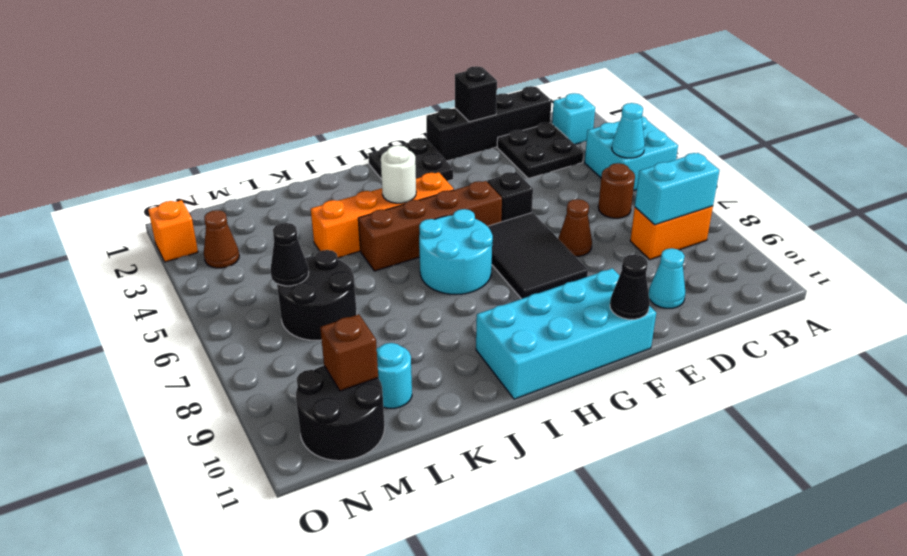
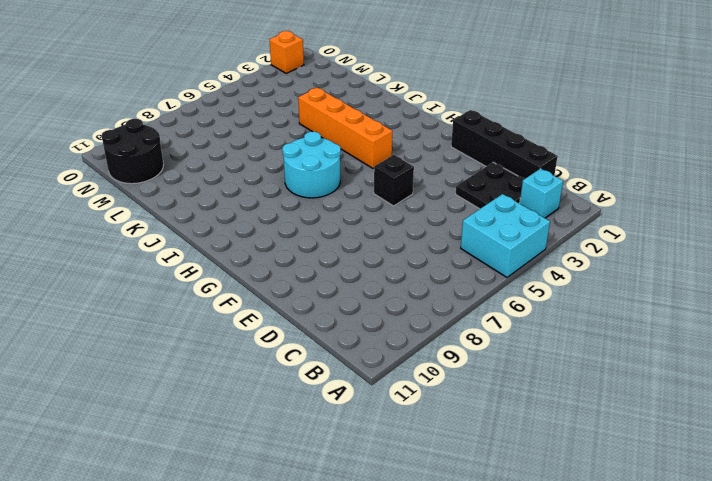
none -> orange 1x2 brick [630,206,713,260]
none -> brown 1x1 round brick [598,163,635,218]
none -> cyan 1x1 cone [649,248,686,308]

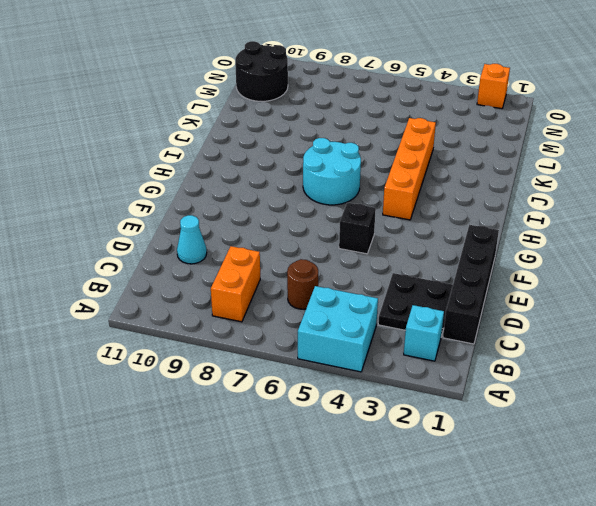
none -> brown 1x1 cone [558,199,592,256]
none -> black 2x3 tile [488,213,588,299]
none -> cyan 2x4 brick [476,268,656,399]

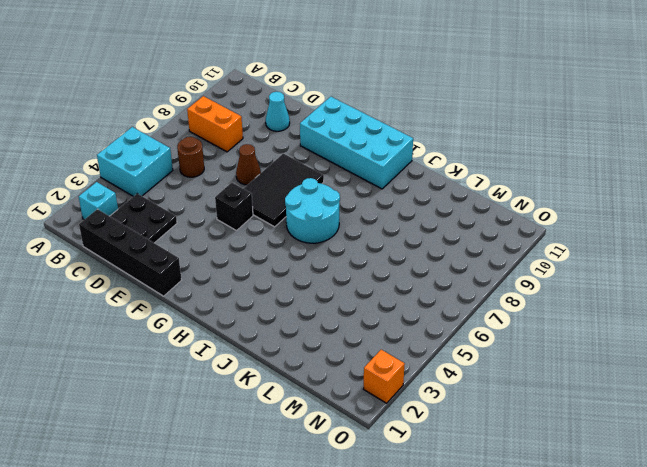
none -> black 2x2 plate [368,138,453,181]
none -> brown 1x4 brick [358,181,502,271]
none -> orange 1x4 brick [311,172,454,258]

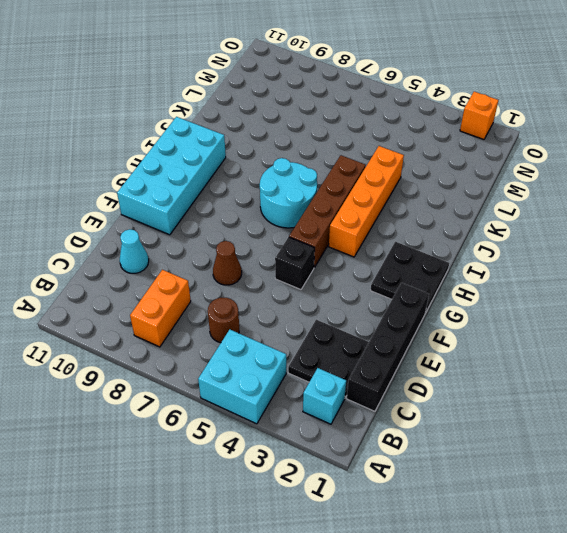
none -> black 2x3 tile [488,213,588,299]
none -> black 2x2 round brick [277,250,357,340]
none -> cyan 1x1 round brick [377,343,412,408]

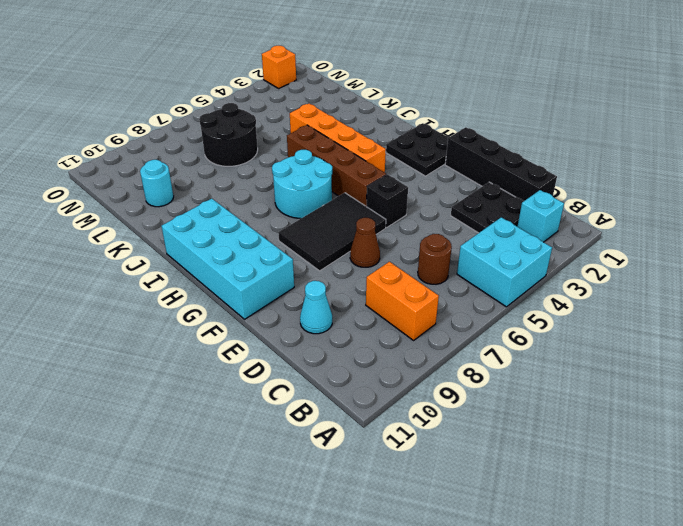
none -> black 2x2 round brick [296,366,385,461]
none -> brown 1x1 cone [204,210,239,268]
none -> cyan 1x1 cone [612,103,645,158]

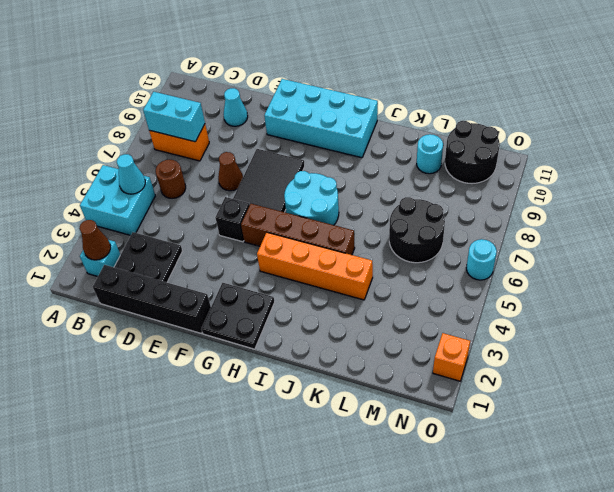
brown 1x1 cone [79,220,111,260] -> brown 1x1 cone moved to [204,210,239,268]
cyan 1x1 round brick [466,239,497,280] -> none
none -> black 1x1 brick [455,66,497,122]
none -> black 1x1 cone [610,254,650,319]
none -> white 1x1 round brick [381,145,416,203]

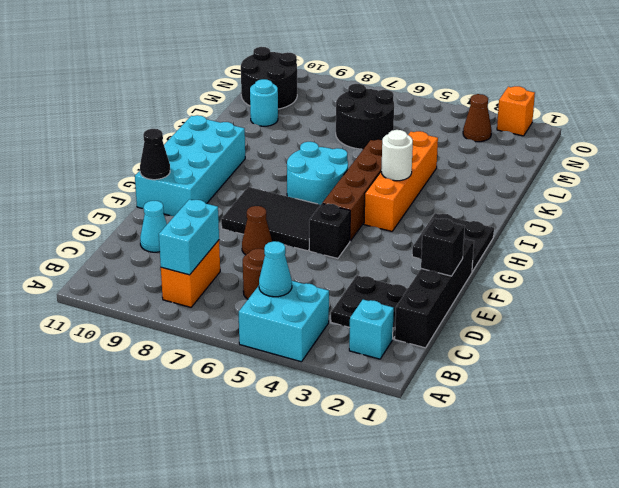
none -> black 1x1 cone [270,223,309,286]
none -> brown 1x1 brick [320,314,378,391]

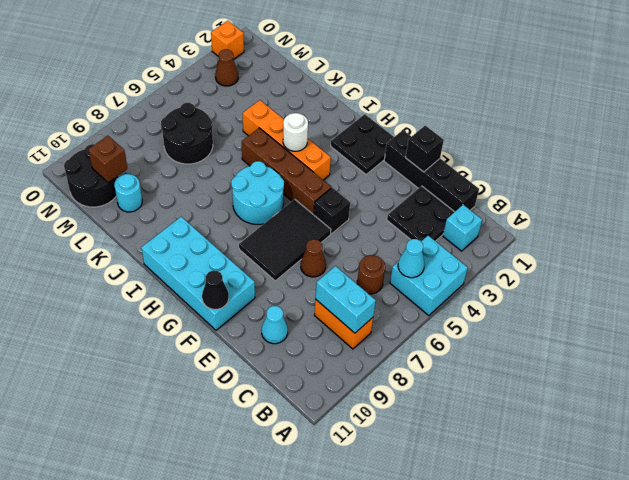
none -> black 1x1 cone [270,223,309,286]

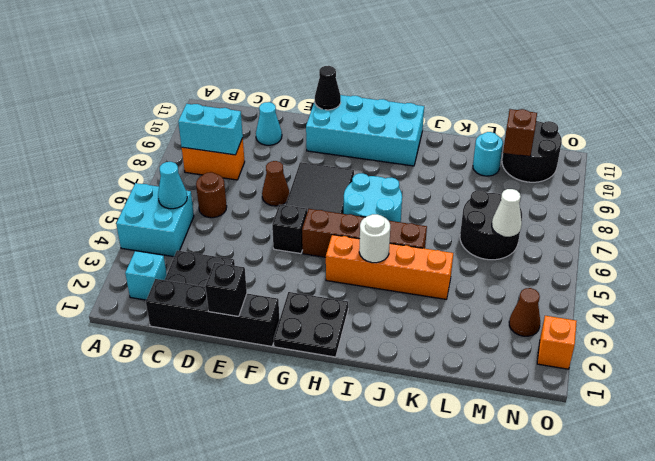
white 1x1 cone [492,189,522,237] -> black 1x1 cone [270,223,309,286]

